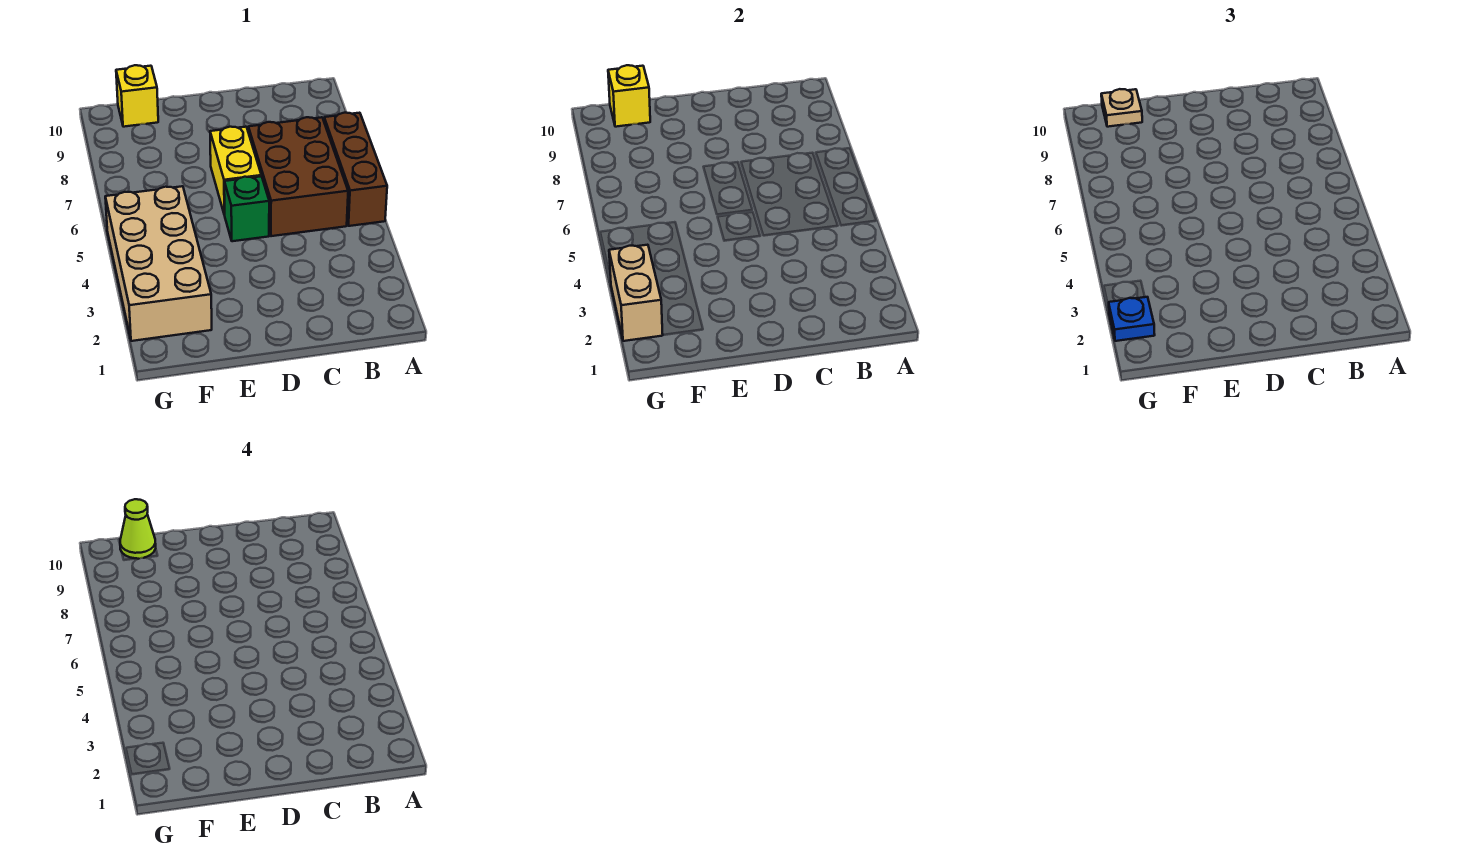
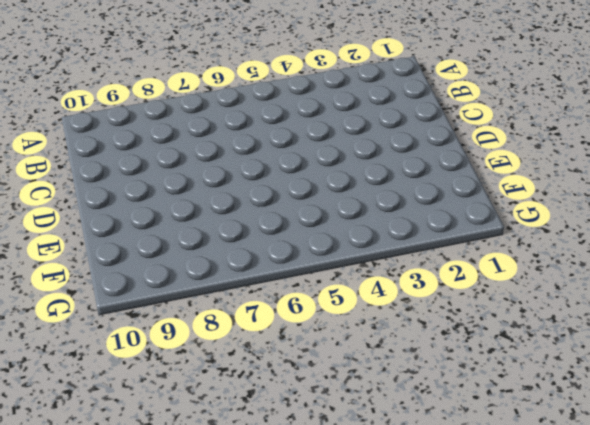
none -> brown 1x3 brick [324,113,387,226]
none -> brown 2x3 brick [248,117,348,236]

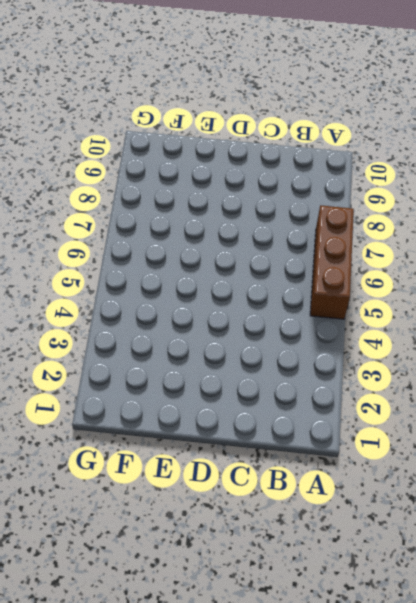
none -> brown 2x3 brick [248,117,348,236]
none -> green 1x1 brick [224,176,269,241]

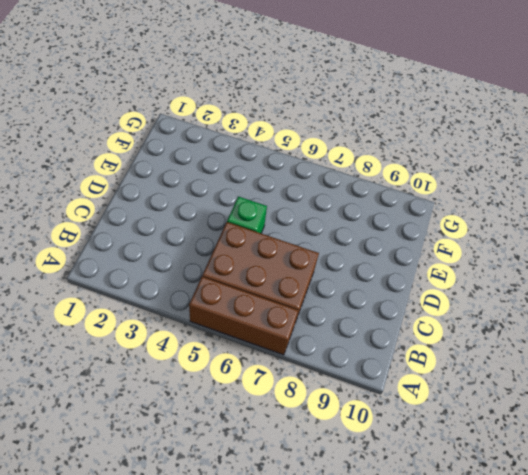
none -> yellow 1x2 brick [210,127,261,215]
none -> tan 2x4 brick [105,186,212,341]

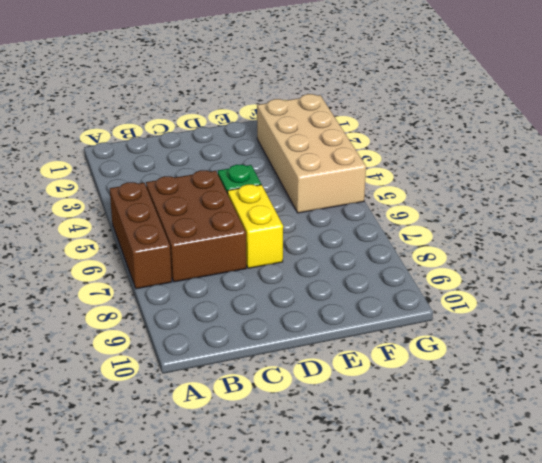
none -> yellow 1x1 brick [116,65,158,127]
none -> yellow 1x1 brick [608,65,650,127]

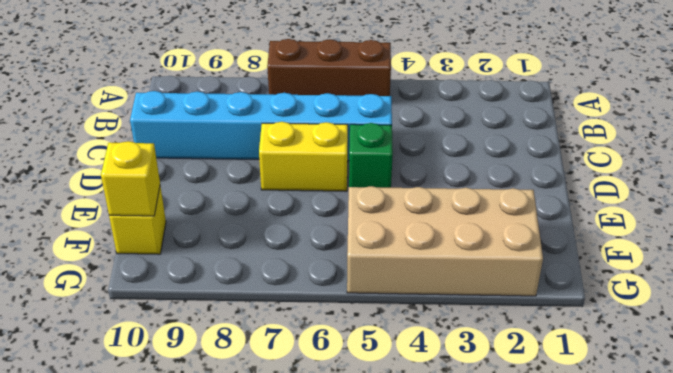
cyan 1x6 brick [130,91,392,161] -> brown 2x3 brick [248,117,348,236]
none -> tan 1x2 brick [609,245,663,341]
none -> tan 1x1 plate [1101,89,1142,127]

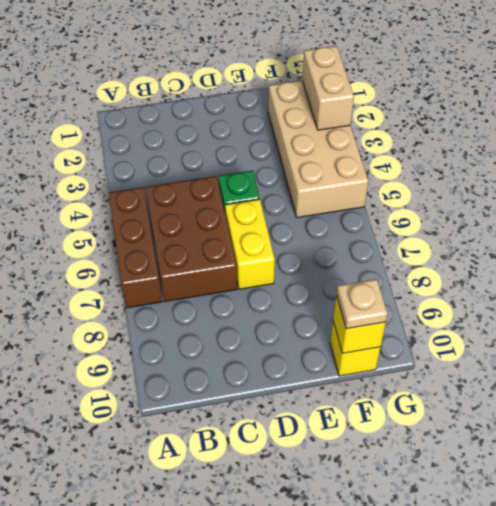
none -> blue 1x1 plate [1109,297,1155,341]
none -> lime 1x1 cone [120,499,156,559]

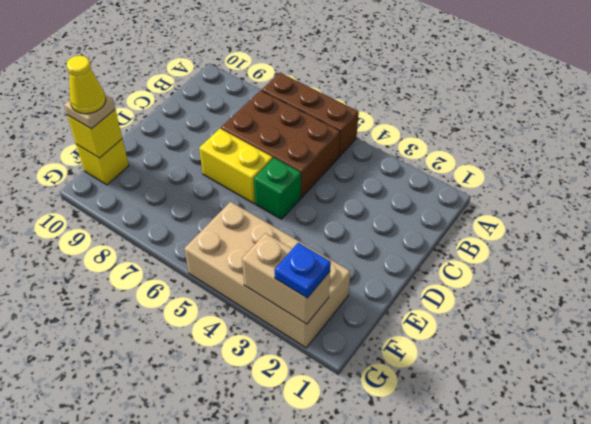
yellow 1x1 cone [67,56,106,114] -> lime 1x1 cone [120,499,156,559]

